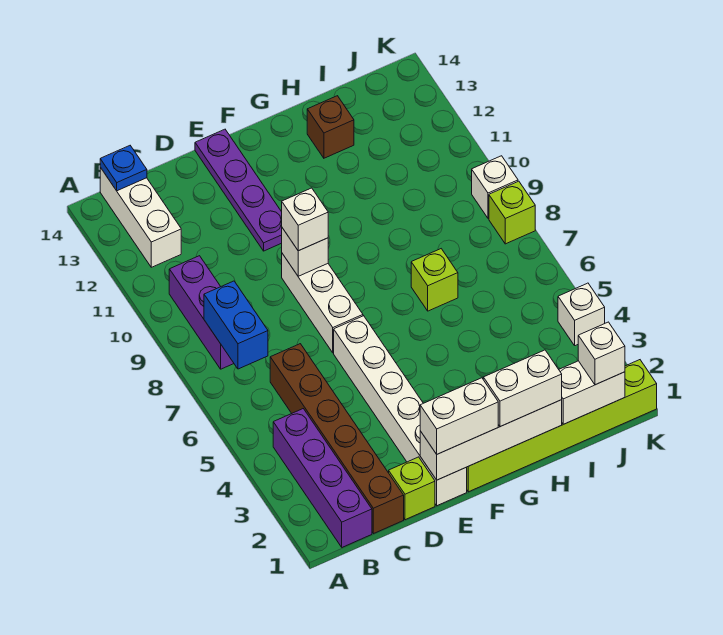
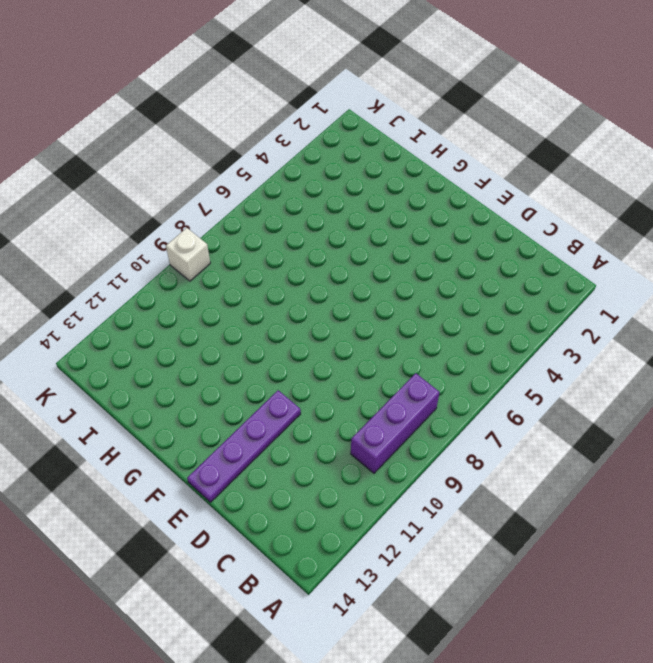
none -> purple 1x4 brick [273,409,372,547]
none -> white 1x3 brick [100,168,181,267]
none -> brown 1x6 brick [270,344,404,534]

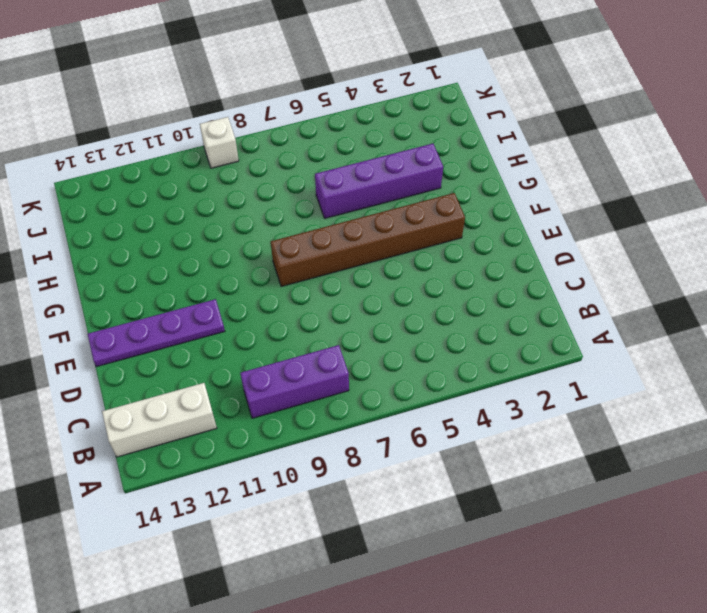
brown 1x6 brick [271,193,465,287] -> brown 1x6 brick moved to [270,344,404,534]
purple 1x4 brick [315,144,443,218] -> purple 1x4 brick moved to [273,409,372,547]
none -> lime 1x1 brick [389,457,435,520]
none -> white 1x6 brick [334,316,467,506]
none -> white 1x3 brick [282,254,363,353]

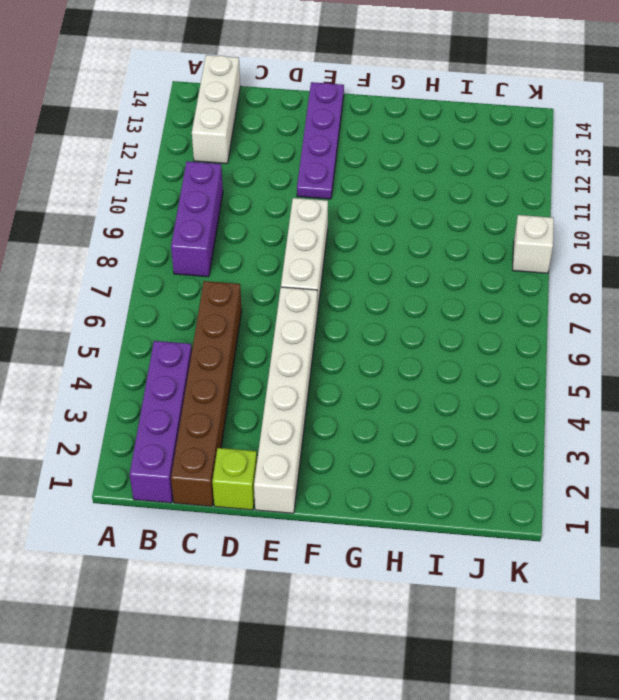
none -> lime 1x6 brick [467,360,657,492]
none -> lime 1x1 brick [411,249,458,311]
none -> brown 1x1 brick [307,96,354,158]

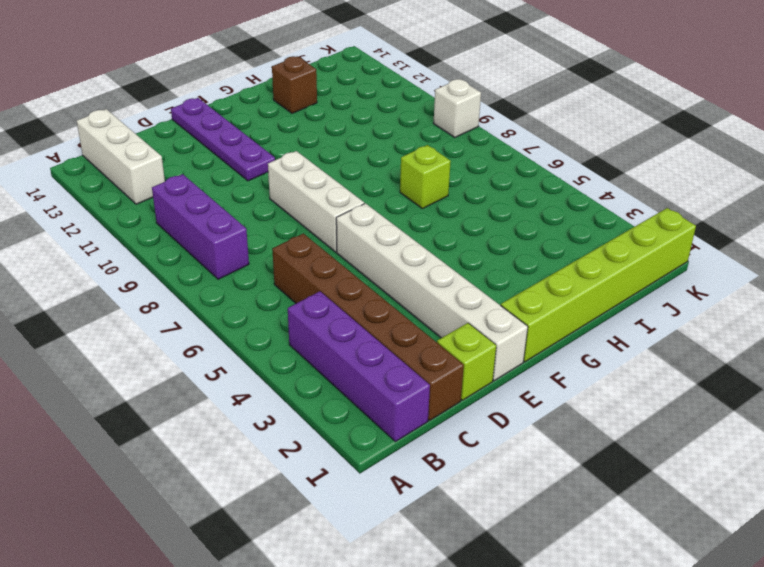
none -> white 1x1 brick [558,283,605,346]
none -> lime 1x1 brick [489,181,535,244]
none -> blue 1x2 brick [204,281,268,369]

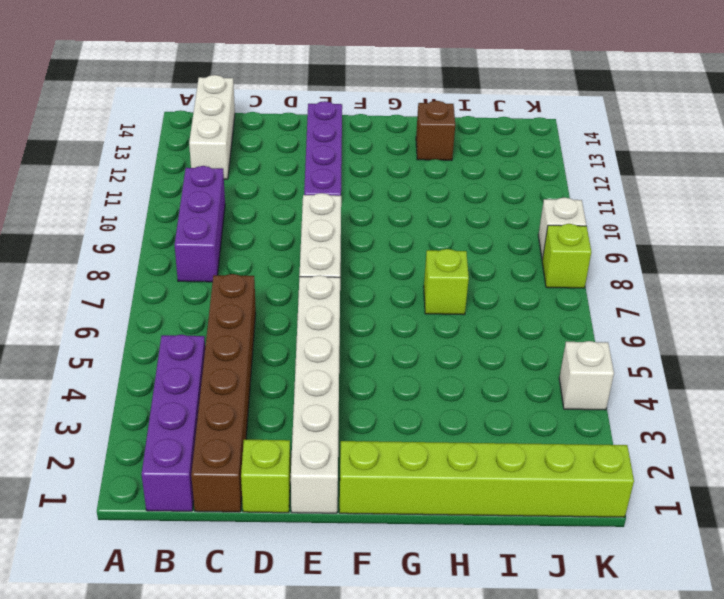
none -> blue 1x2 brick [204,281,268,369]
none -> blue 1x1 plate [100,146,147,191]
none -> white 1x4 brick [420,400,562,480]

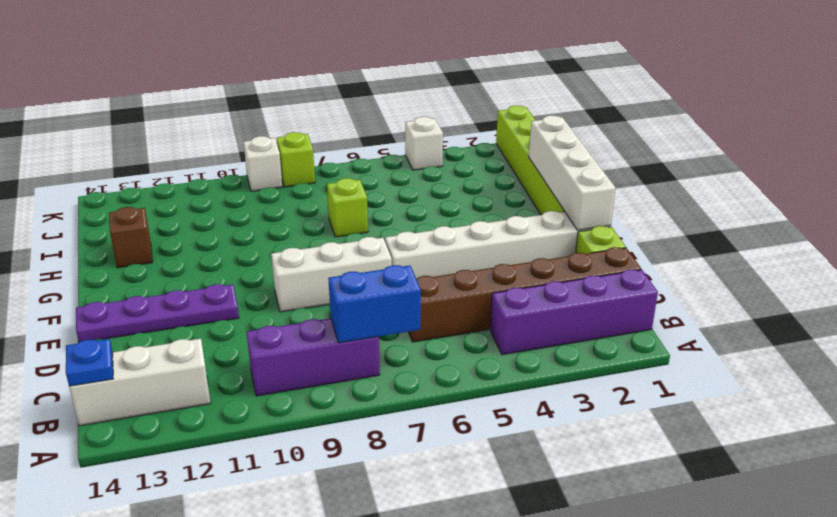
none -> white 1x1 brick [282,228,328,276]
none -> white 1x2 brick [559,361,625,424]
none -> white 1x2 brick [420,378,498,454]

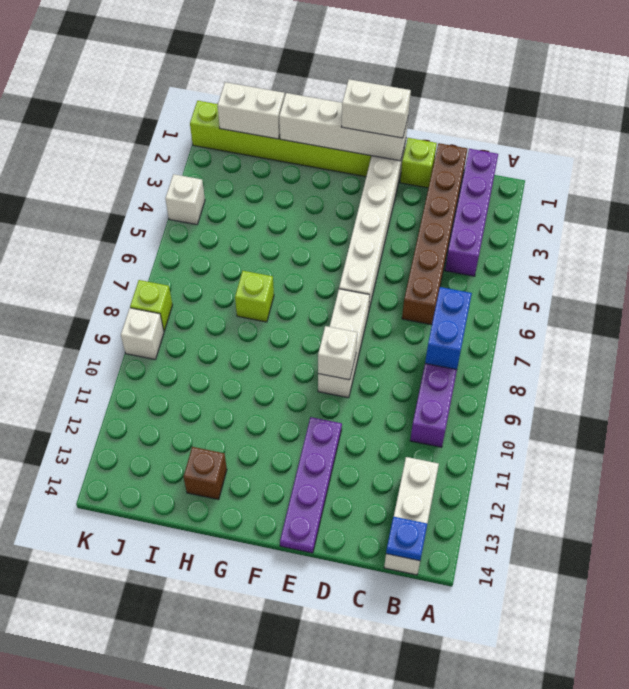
none -> white 1x1 brick [282,188,328,251]
none -> white 1x2 brick [483,350,562,427]
none -> white 1x1 brick [578,322,625,385]

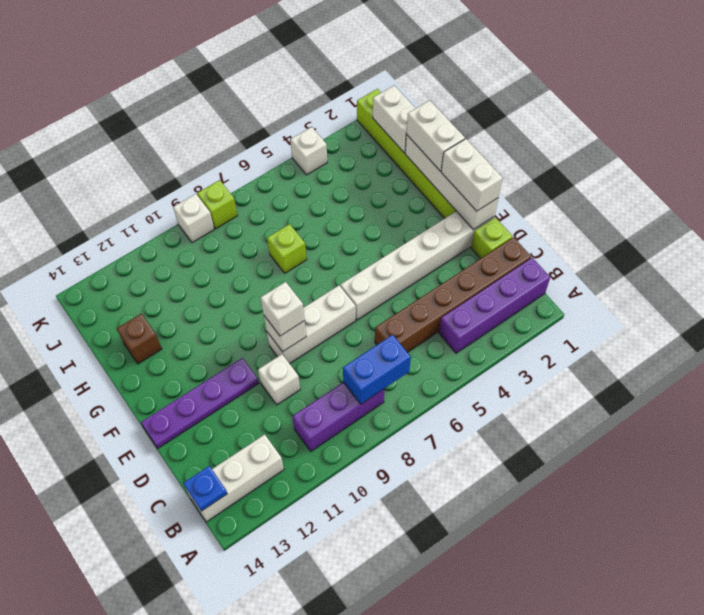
white 1x1 brick [258,354,300,405] -> white 1x1 brick moved to [578,322,625,385]

